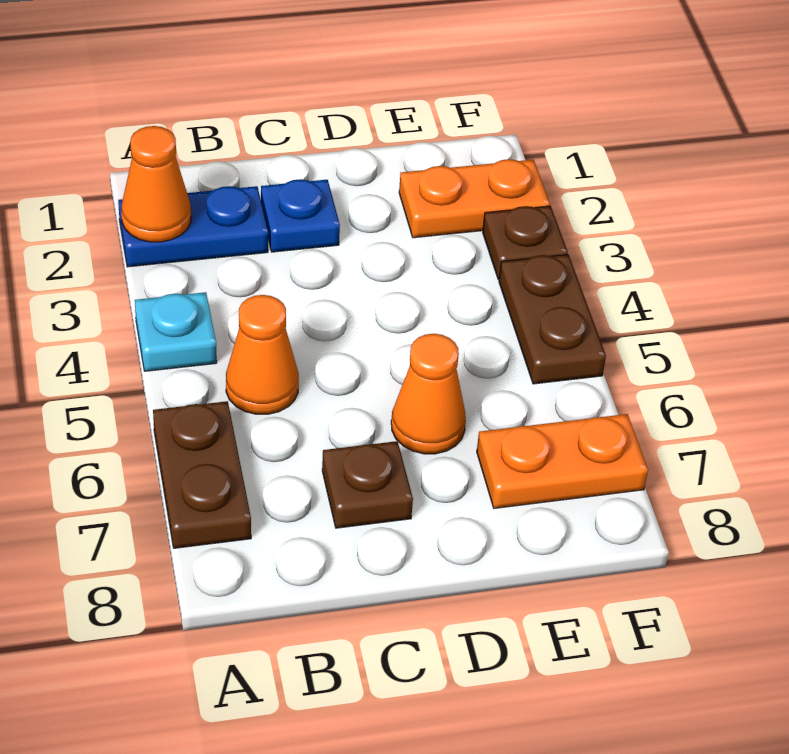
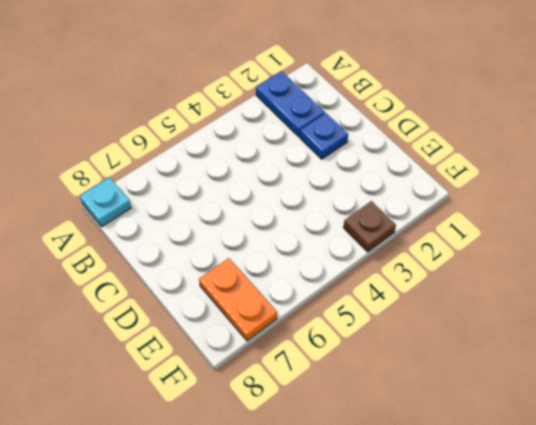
cyan 1x1 plate [80,177,131,227] -> cyan 1x1 plate moved to [135,292,217,371]
none -> brown 1x2 plate [153,401,251,548]
none -> orange 1x1 cone [226,295,299,414]
none -> brown 1x1 plate [322,441,413,528]

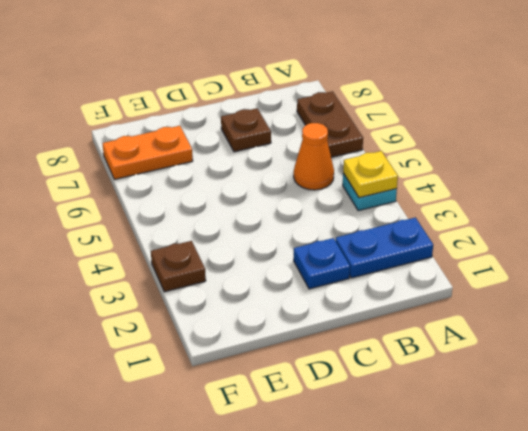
yellow 1x1 plate [343,151,398,198] -> none
none -> orange 1x1 cone [391,334,466,454]
none -> orange 1x2 plate [399,159,550,238]
none -> brown 1x2 plate [499,254,606,384]

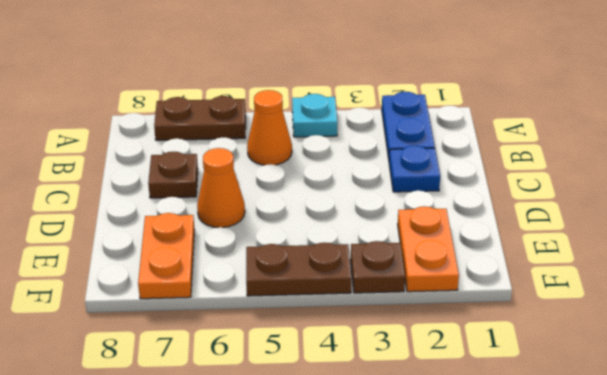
none -> orange 1x1 cone [121,126,191,242]

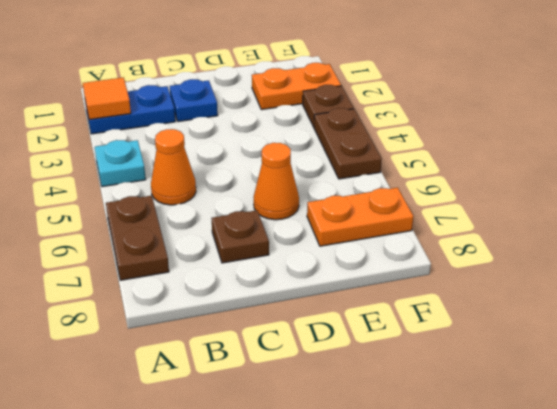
orange 1x1 tile [83,77,131,120] -> orange 1x1 cone [121,126,191,242]

